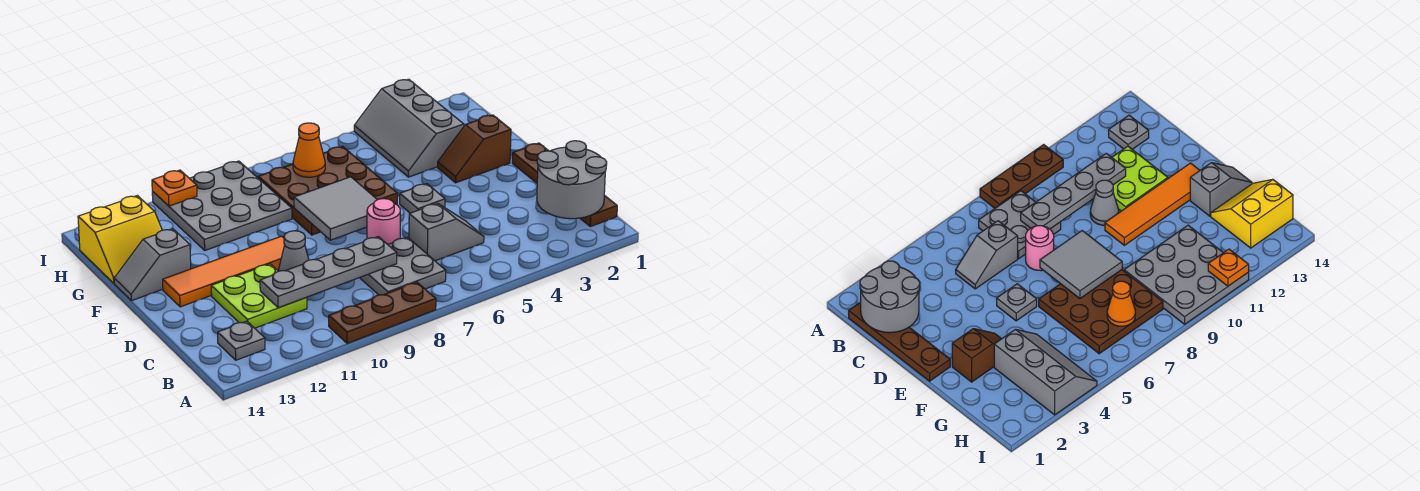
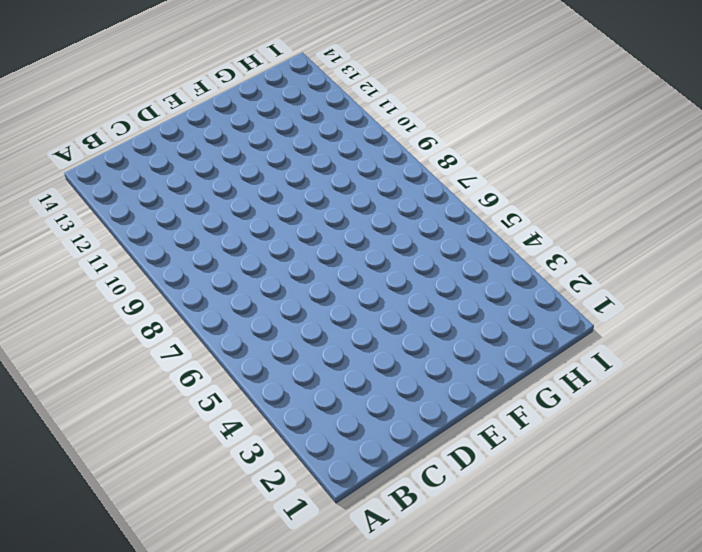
none -> brown 1x3 plate [329,282,436,344]
none -> brown 1x4 plate [512,143,617,227]
none -> grey 2x2 plate [360,237,446,295]

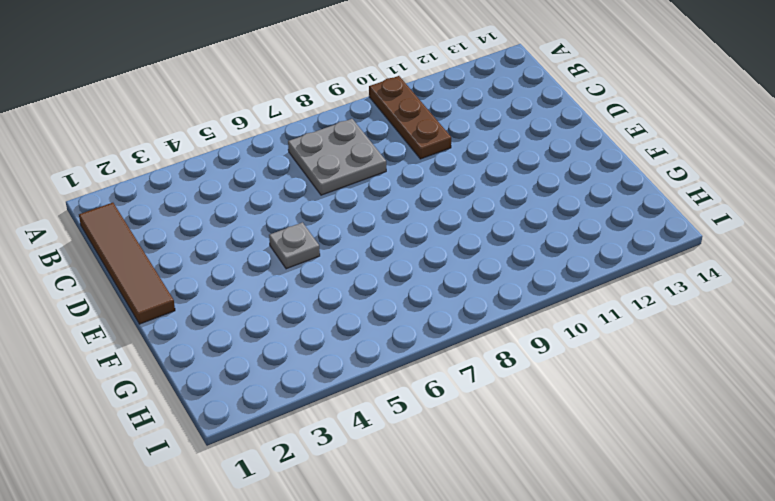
brown 1x3 plate [369,76,451,159] -> brown 1x3 plate turned to [329,282,436,344]
brown 1x4 tile [79,203,175,324] -> brown 1x4 plate [512,143,617,227]
none -> grey 1x1 plate [218,321,265,360]
none -> grey 1x2 slope [409,203,484,261]
none -> lime 2x2 plate [211,264,307,328]

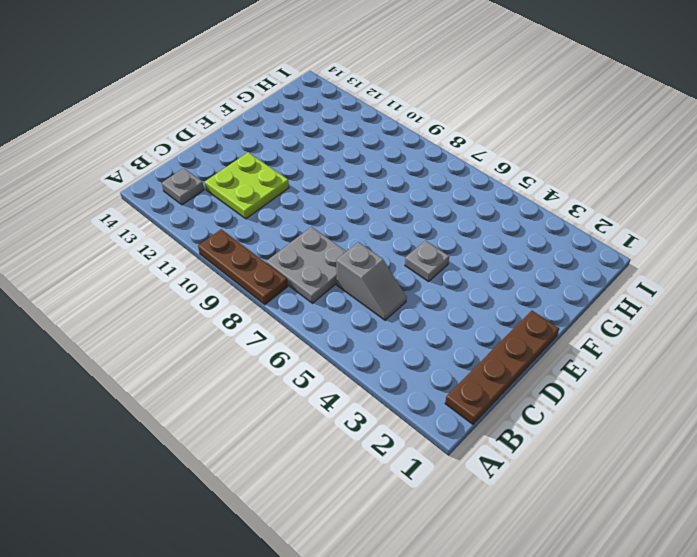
none -> pink 1x1 round brick [367,199,400,244]
none -> grey 1x1 cone [278,231,309,271]
none -> orange 1x4 tile [163,236,285,307]

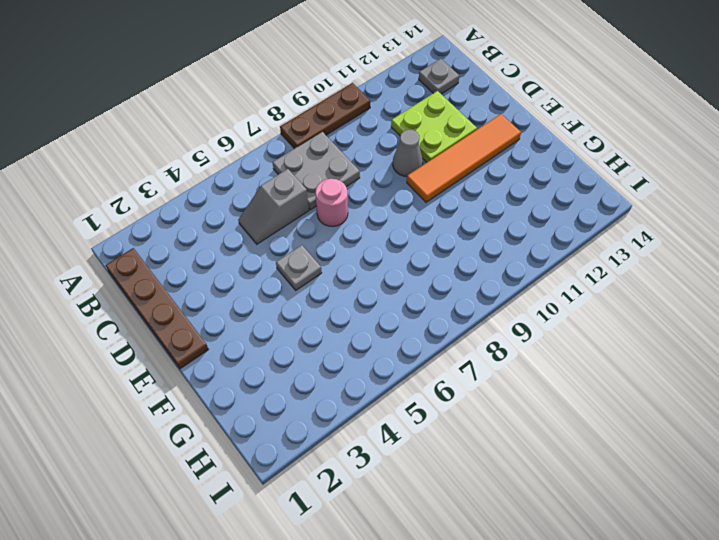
none -> brown 1x2 slope [438,115,511,183]
none -> brown 3x3 plate [258,146,397,235]
none -> grey 1x2 slope [114,229,191,301]

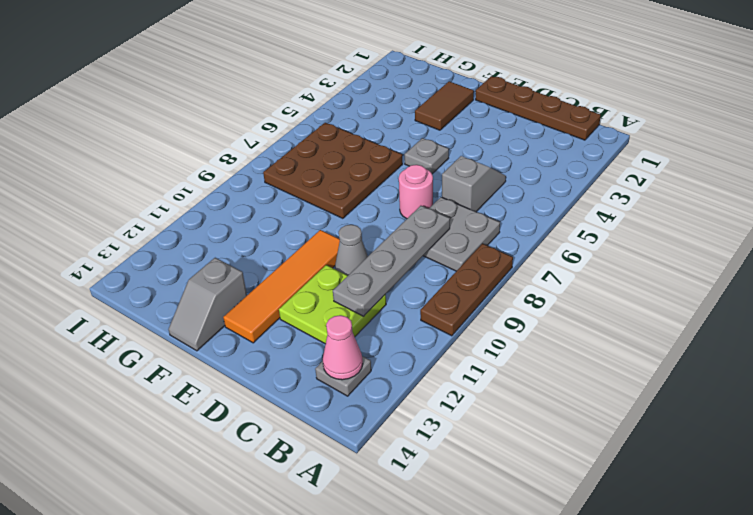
pink 1x1 cone [323,315,363,380] -> none
brown 1x2 tile [415,81,474,130] -> brown 1x2 slope [438,115,511,183]
none -> grey 2x3 slope [354,79,464,177]
none -> grey 3x3 plate [152,161,292,250]
none -> yellow 2x2 slope [78,196,162,283]

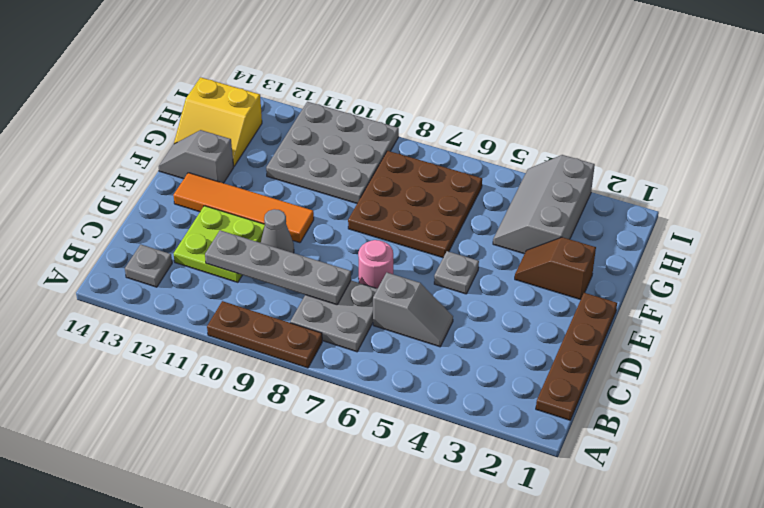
none -> grey 2x2 round brick [537,141,607,219]
none -> grey 2x2 tile [294,177,377,240]
none -> orange 1x1 cone [293,123,325,177]

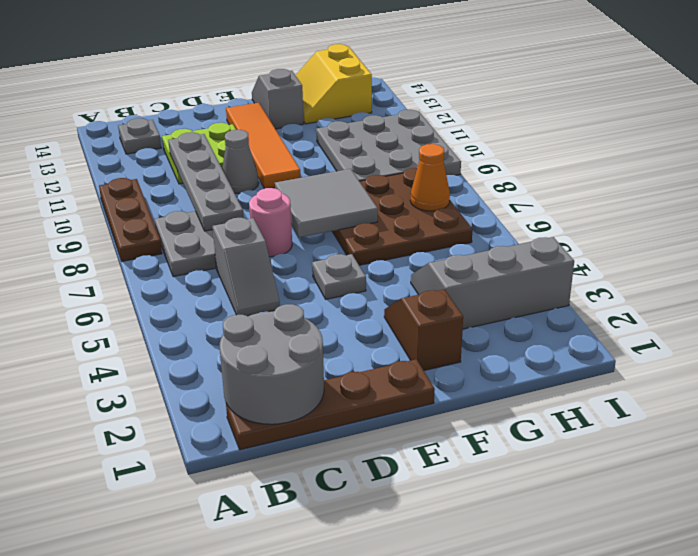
none -> orange 1x1 plate [152,170,197,206]

